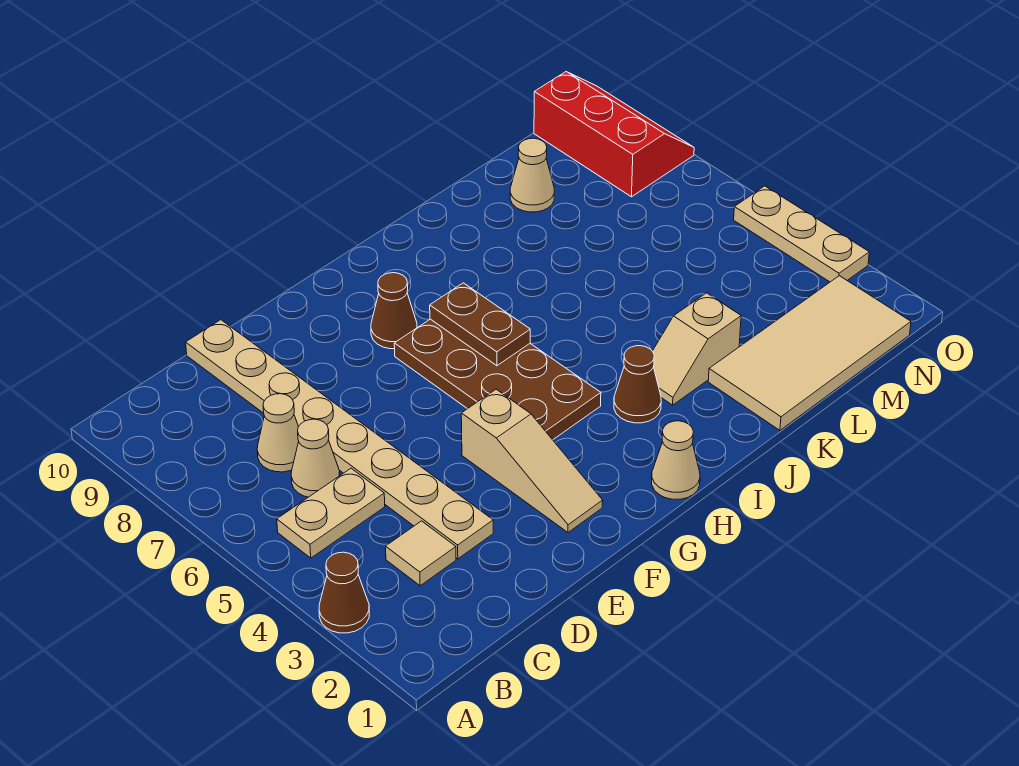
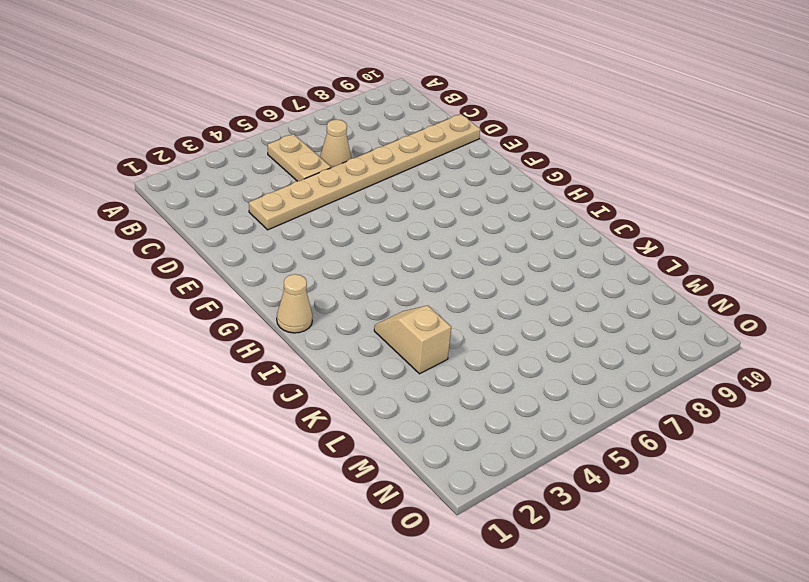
none -> brown 1x1 cone [319,552,369,633]
none -> tan 1x1 tile [386,521,456,586]
none -> tan 1x1 cone [257,394,299,472]

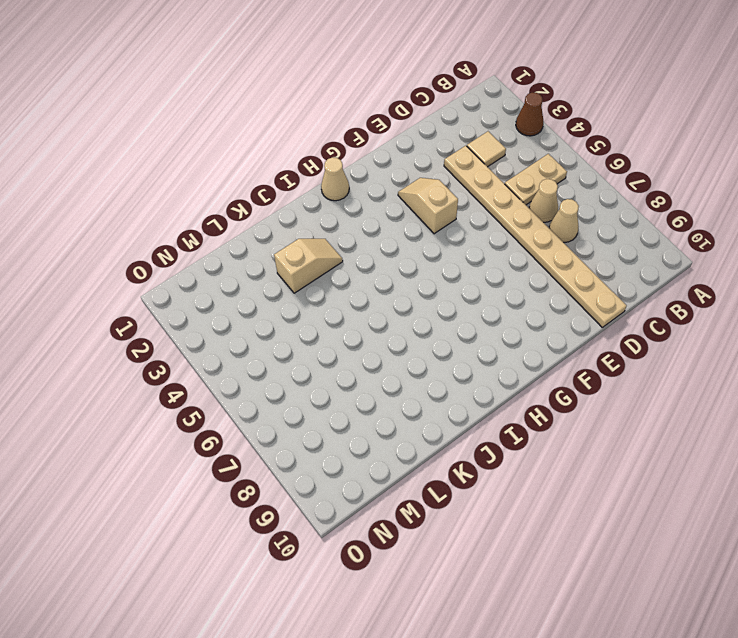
tan 1x2 slope [398,178,458,234] -> tan 1x3 slope [461,389,603,532]
none -> brown 2x4 plate [394,319,601,440]
none -> brown 1x1 cone [371,273,417,349]
none -> brown 1x1 cone [614,346,661,423]

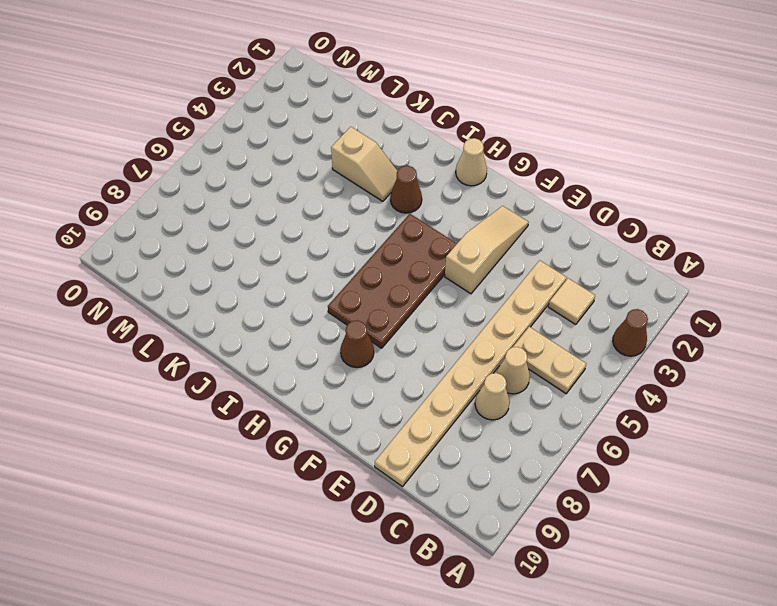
none -> tan 2x4 tile [708,276,911,430]
none -> tan 1x1 cone [510,138,554,212]
none -> red 2x3 slope [534,72,694,197]

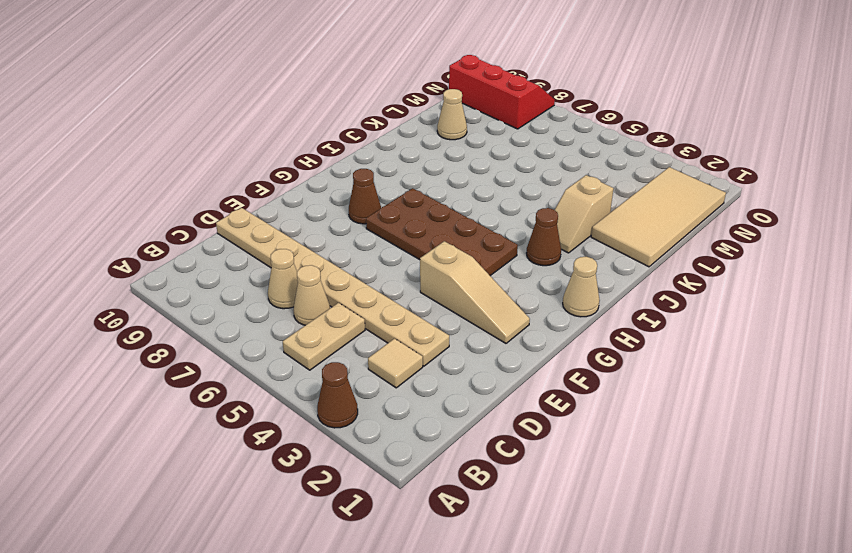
none -> tan 1x3 plate [734,186,869,282]
none -> brown 1x2 plate [430,283,530,366]

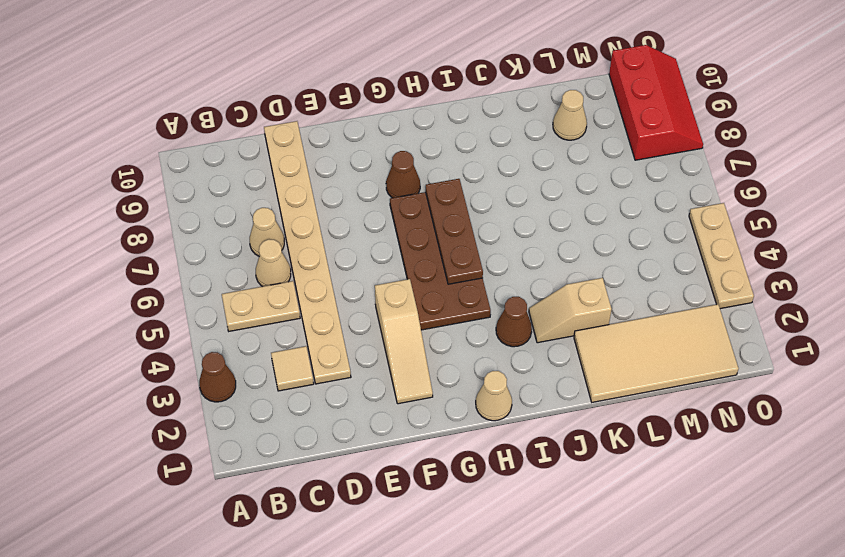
brown 1x3 plate [426,179,483,284] -> brown 1x2 plate [430,283,530,366]

